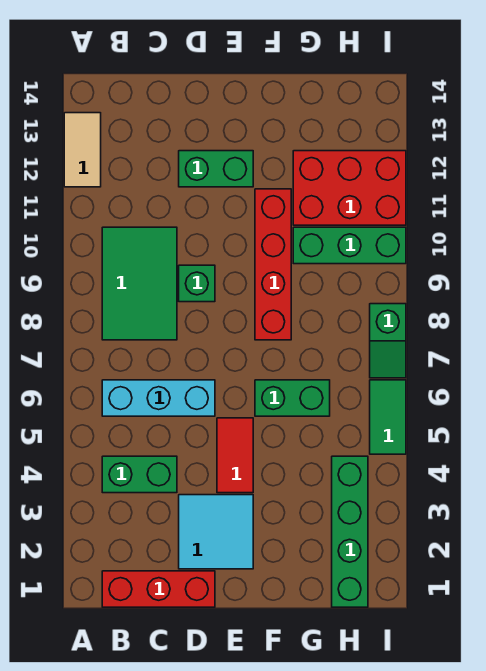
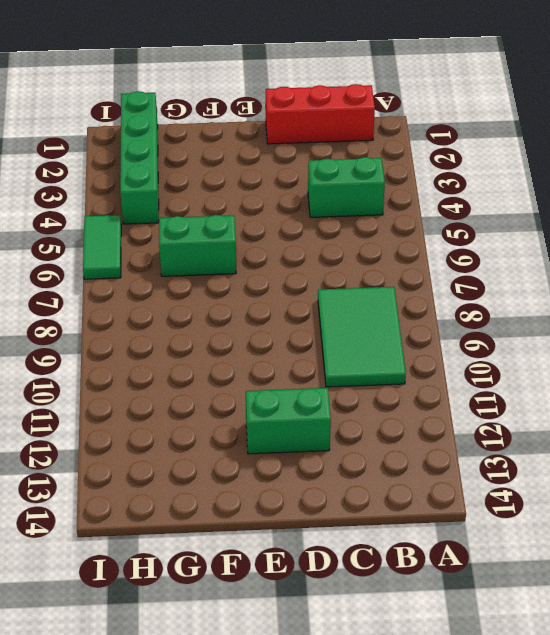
none -> tan 1x2 tile [64,113,101,187]
none -> cyan 1x3 brick [102,380,215,416]
none -> cyan 2x2 tile [179,495,253,569]

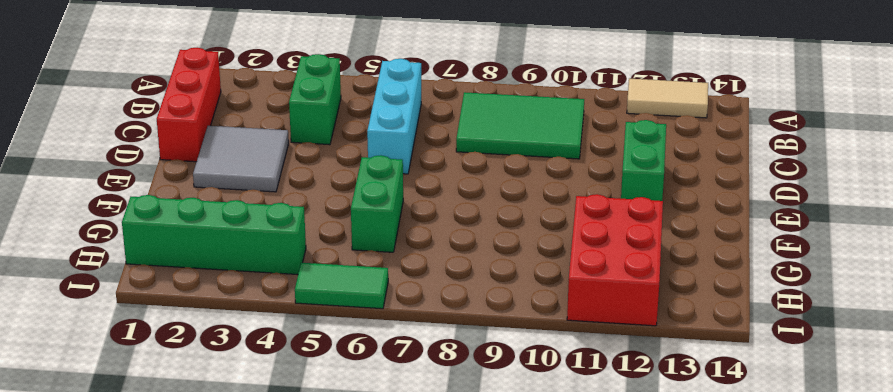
grey 2x2 tile [193,126,289,192] -> cyan 2x2 tile [179,495,253,569]
none -> green 1x1 brick [179,265,215,302]
none -> red 1x2 tile [217,418,253,493]
none -> red 1x4 brick [255,189,291,340]

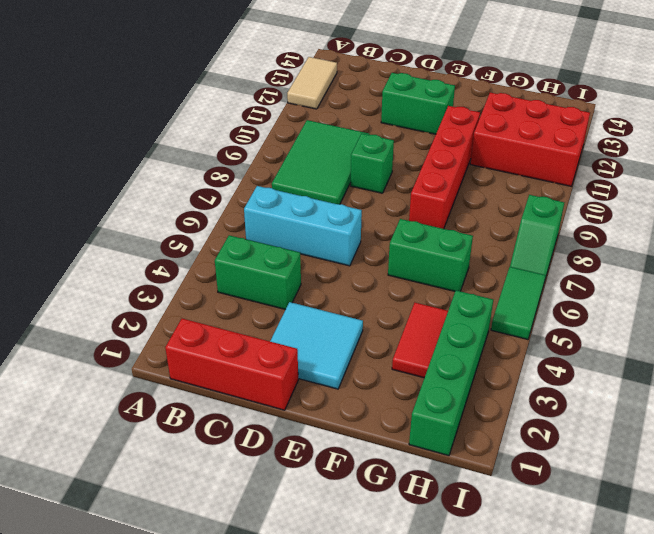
red 1x2 tile [392,303,448,378] -> red 1x2 tile moved to [217,418,253,493]
none -> green 1x3 brick [293,227,406,264]

